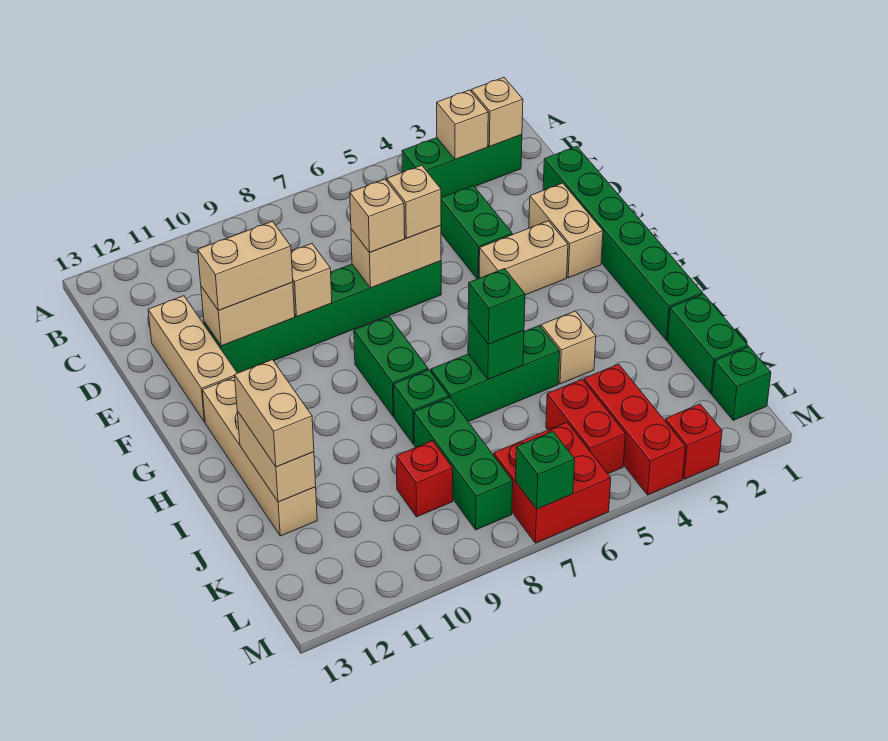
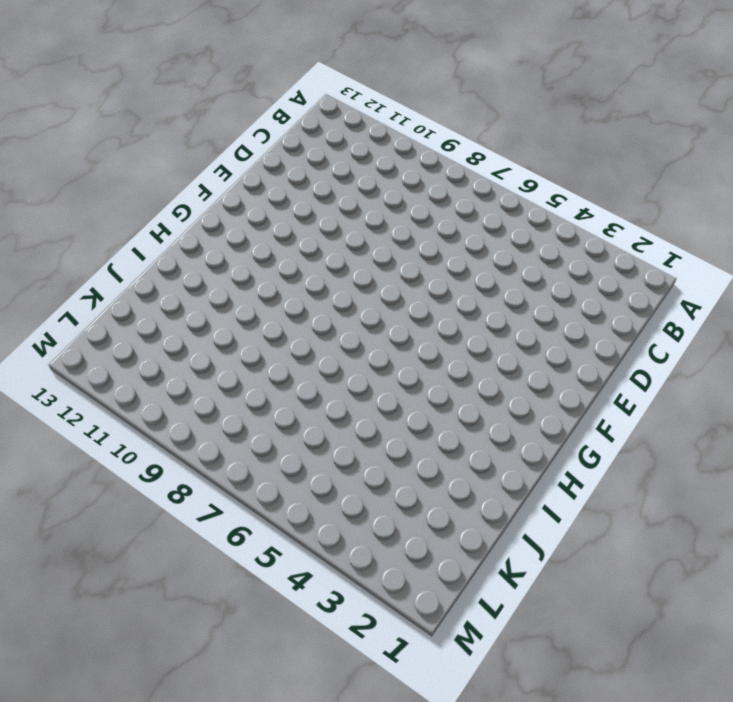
none -> green 1x3 brick [402,134,522,198]
none -> green 1x6 brick [543,146,703,340]
none -> green 1x2 brick [441,186,512,279]
none -> tan 1x3 brick [148,296,237,422]

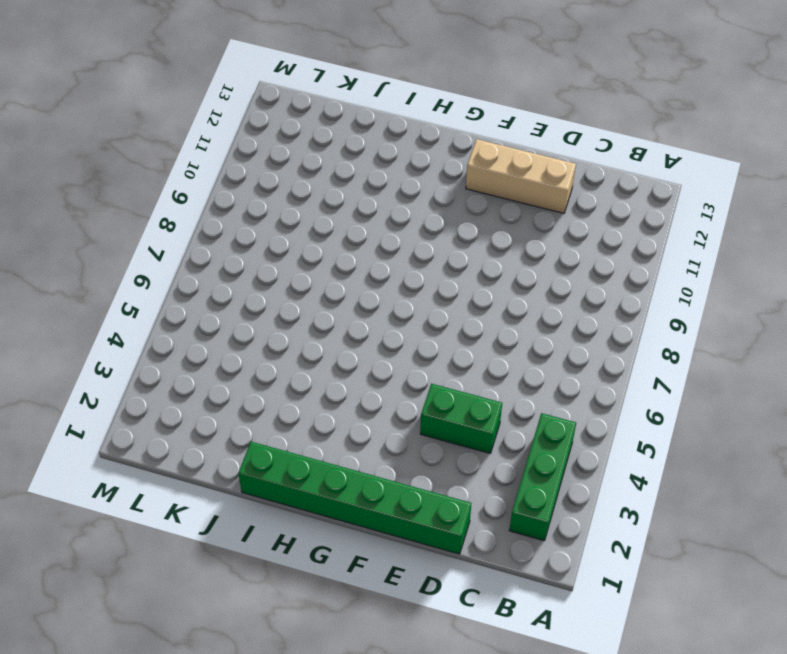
none -> tan 1x2 brick [529,183,603,278]
none -> green 1x6 brick [204,261,441,373]
none -> tan 1x2 brick [479,221,568,295]
none -> green 1x2 brick [354,317,428,417]

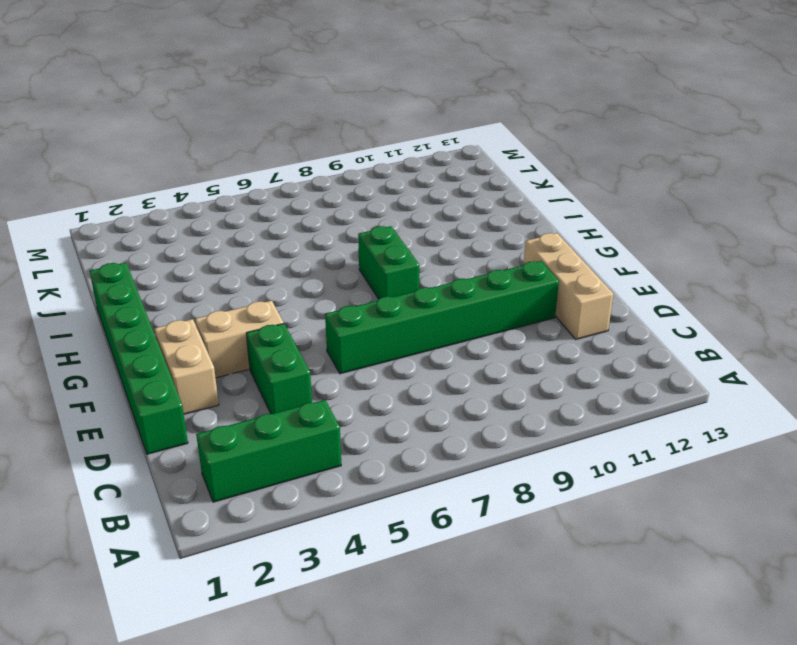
none -> tan 1x4 brick [202,377,317,536]
none -> tan 1x1 brick [541,311,596,384]
none -> green 1x3 brick [431,326,560,422]
none -> green 1x1 brick [394,370,449,444]

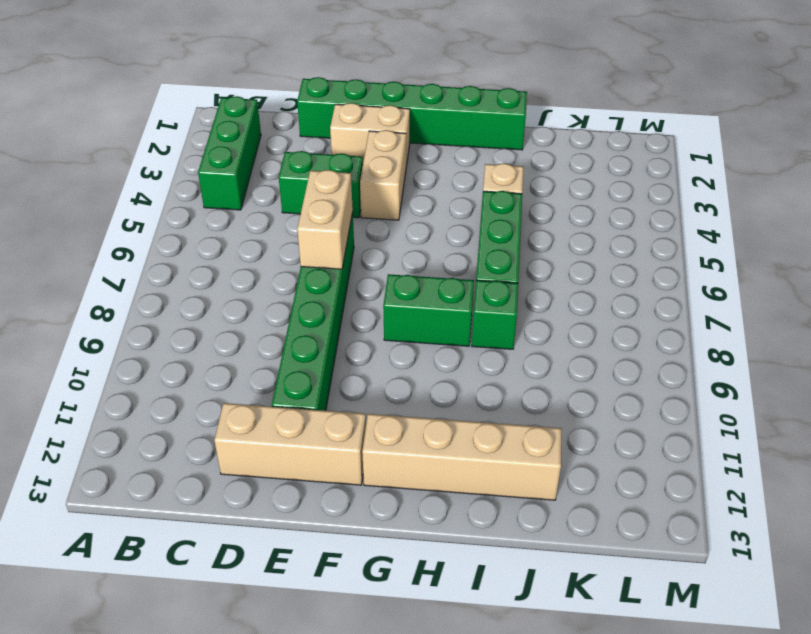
none -> green 1x2 brick [667,294,748,393]
none -> green 1x3 brick [414,397,513,530]
none -> red 1x3 brick [584,364,685,495]
none -> red 1x2 brick [546,379,625,474]

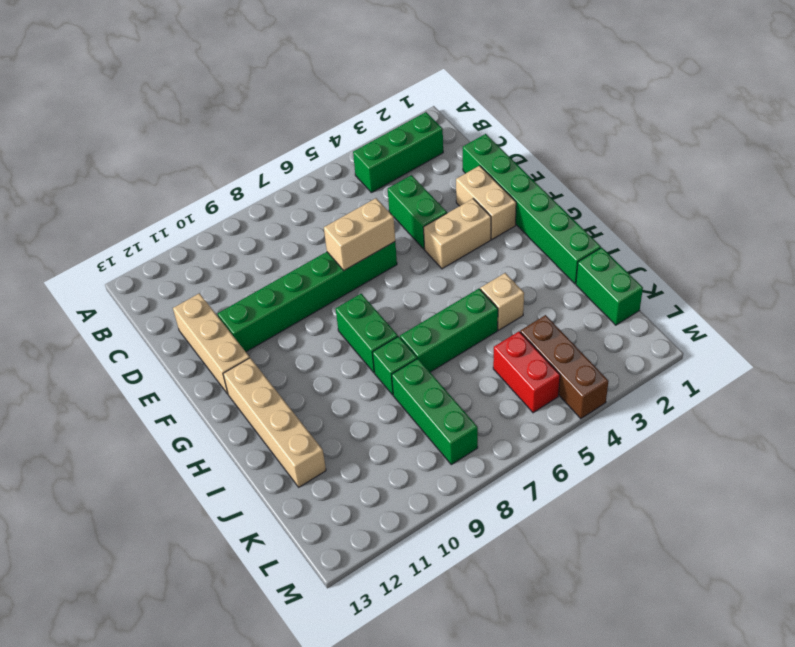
brown 1x3 brick [520,315,609,419] -> red 1x3 brick [584,364,685,495]
none -> red 1x1 brick [396,441,453,517]
none -> green 1x1 brick [712,347,771,420]
none -> red 2x2 brick [494,422,611,543]
none -> red 1x1 brick [665,404,722,479]

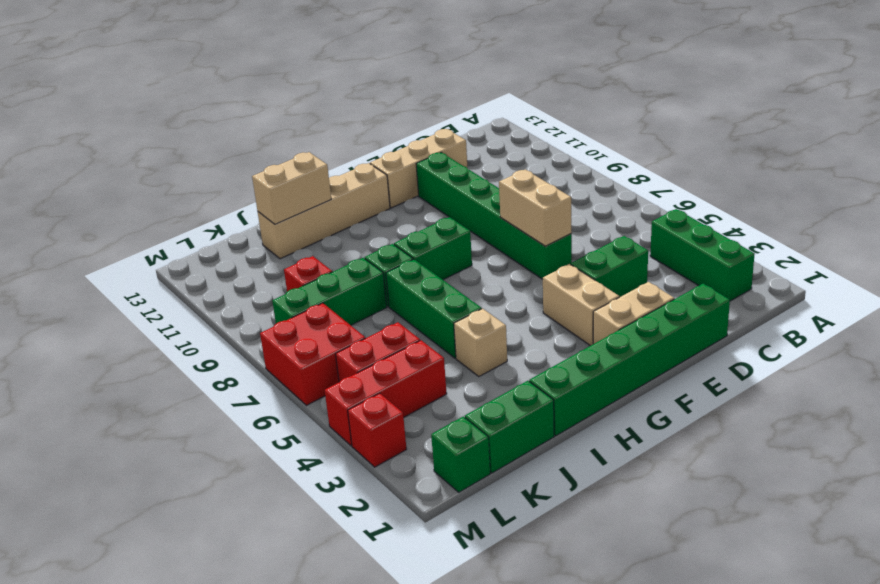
none -> tan 1x1 brick [471,78,523,146]
none -> tan 1x1 brick [437,90,488,159]
none -> tan 1x1 brick [291,244,332,317]
none -> tan 1x2 brick [201,282,295,346]

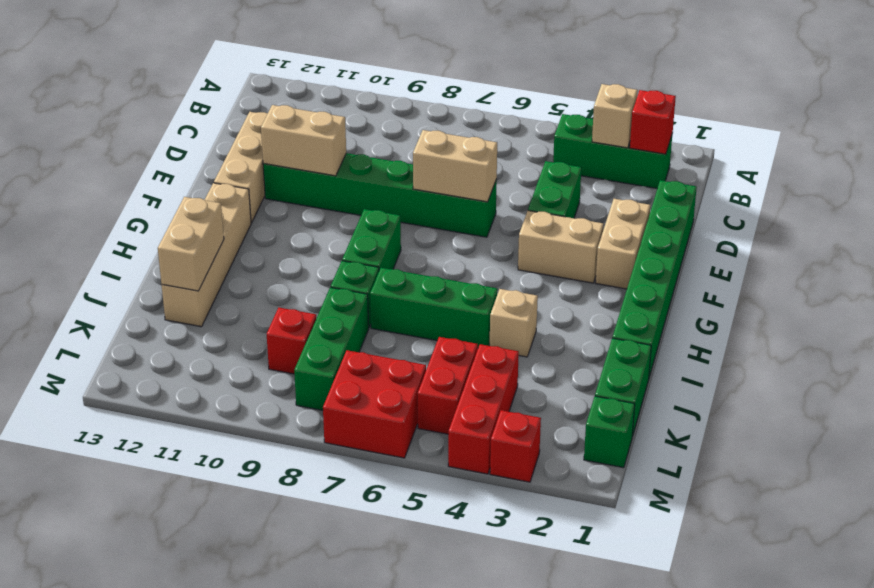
red 1x1 brick [630,90,676,154] -> tan 1x1 brick [471,78,523,146]
none -> tan 1x1 brick [291,244,332,317]
none -> green 1x1 brick [468,319,524,379]
none -> green 1x1 brick [516,431,575,509]
none -> tan 1x1 brick [387,165,441,238]

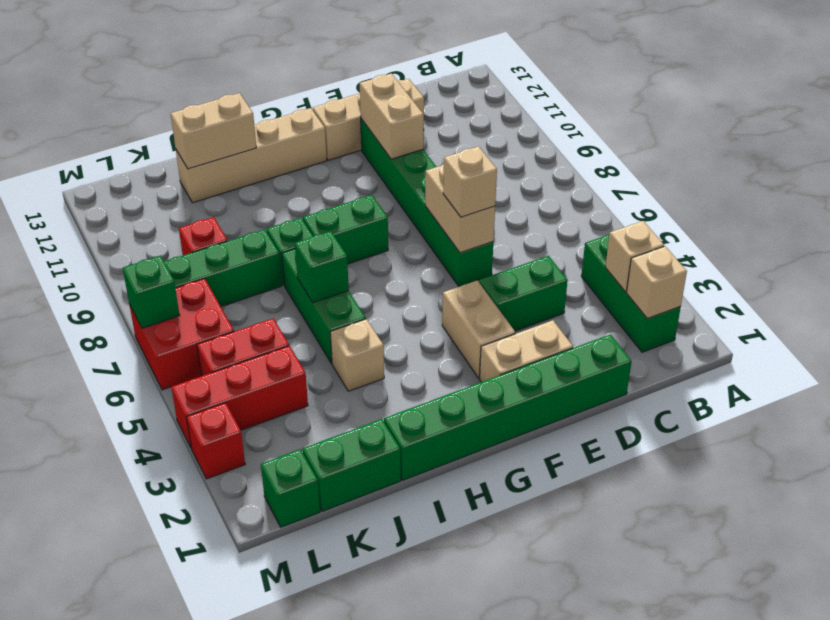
none -> tan 1x1 brick [291,244,332,317]
none -> tan 1x1 brick [350,179,405,253]
none -> tan 1x2 brick [198,221,293,311]
none -> green 1x1 brick [468,269,525,344]

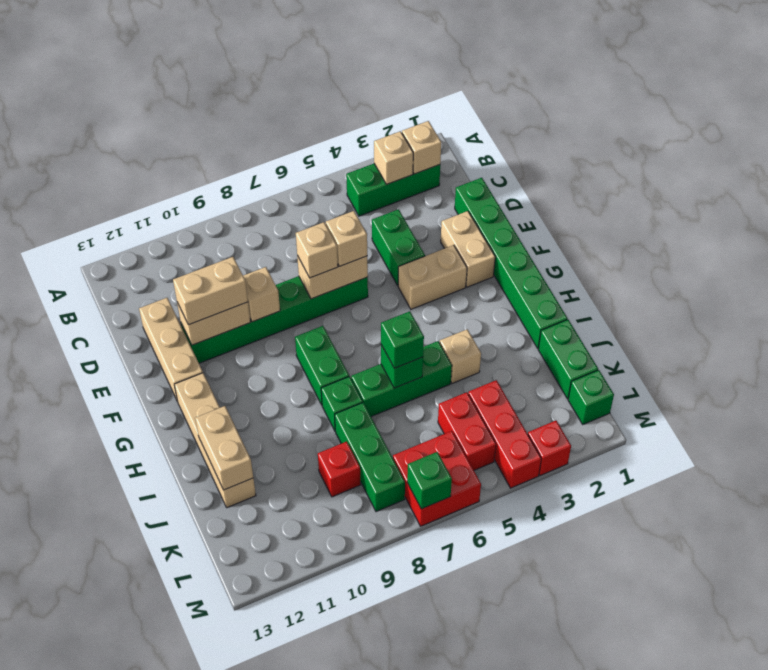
none -> tan 1x2 brick [235,360,314,467]

